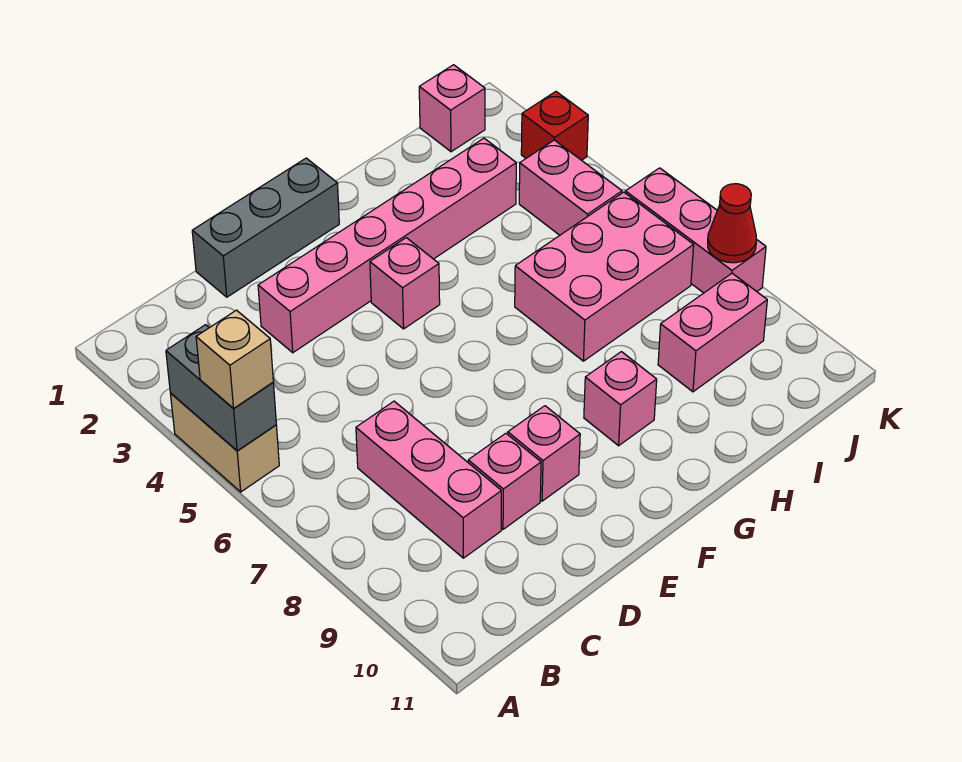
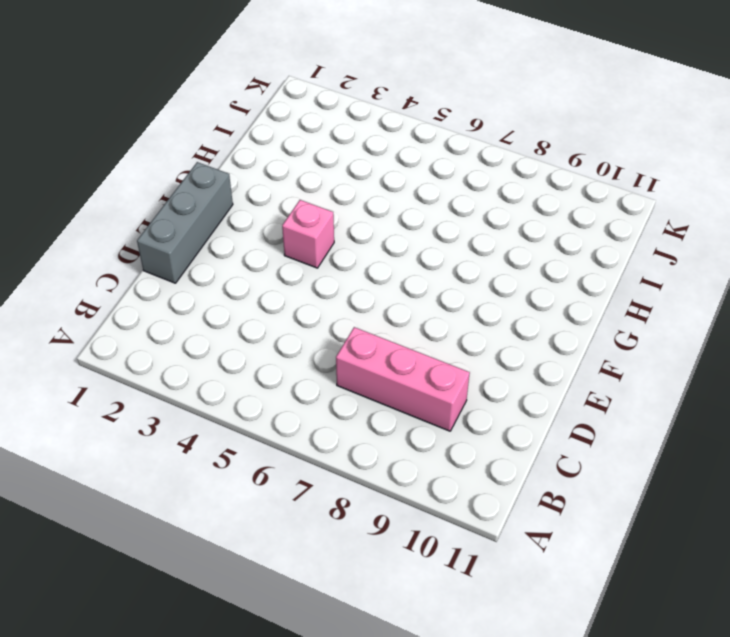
none -> tan 1x2 brick [170,393,279,492]
none -> pink 1x6 brick [258,138,516,353]
none -> pink 1x1 brick [468,433,541,529]

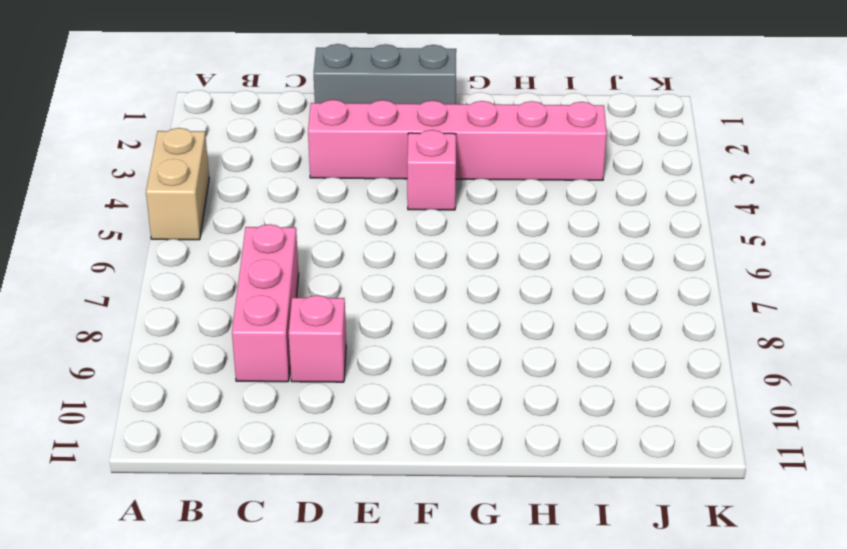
none -> pink 1x1 brick [508,406,580,501]
none -> pink 1x1 brick [584,352,657,446]
none -> pink 2x3 brick [515,192,694,361]

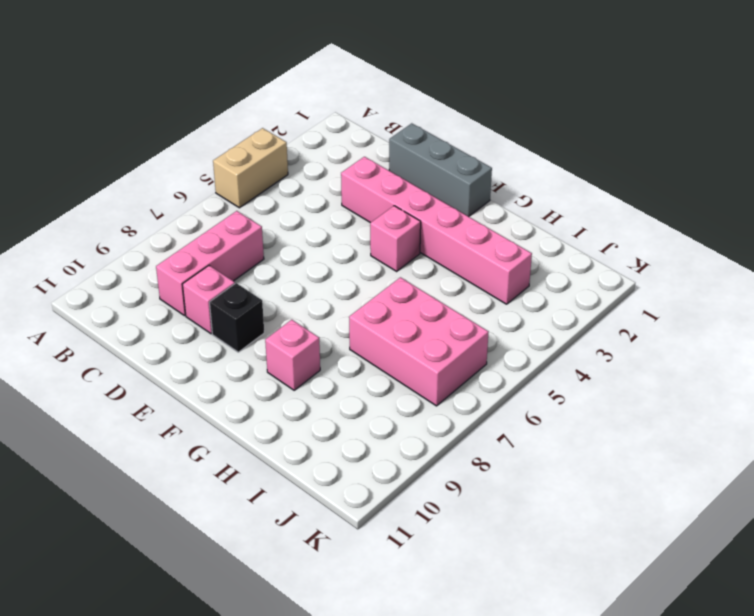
black 1x1 brick [209,283,264,352] -> pink 1x1 brick [508,406,580,501]
none -> pink 1x2 brick [658,273,767,392]
none -> pink 1x1 brick [419,65,485,152]
none -> pink 1x2 brick [519,140,622,235]

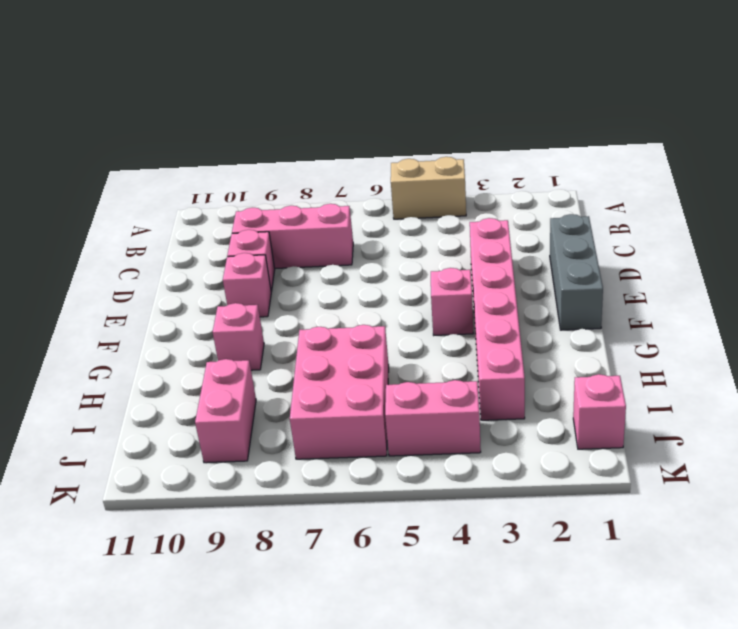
none -> red 1x1 brick [521,92,588,160]
none -> pink 1x3 brick [625,168,766,293]
none -> grey 1x2 brick [166,325,276,451]

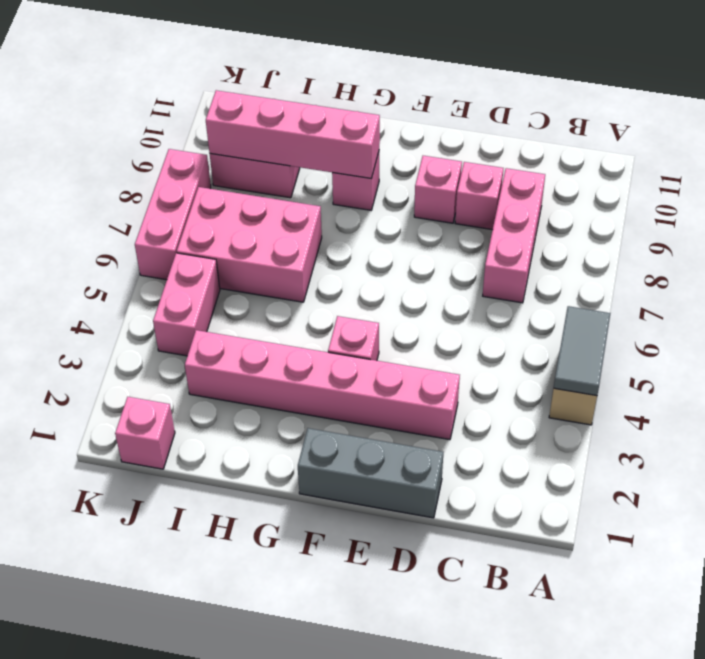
grey 1x2 tile [554,306,610,396] -> grey 1x2 brick [166,325,276,451]
pink 1x4 brick [206,90,380,178] -> none
none -> red 1x1 brick [521,92,588,160]
none -> red 1x1 cone [708,184,756,263]
none -> tan 1x1 brick [196,310,273,408]

